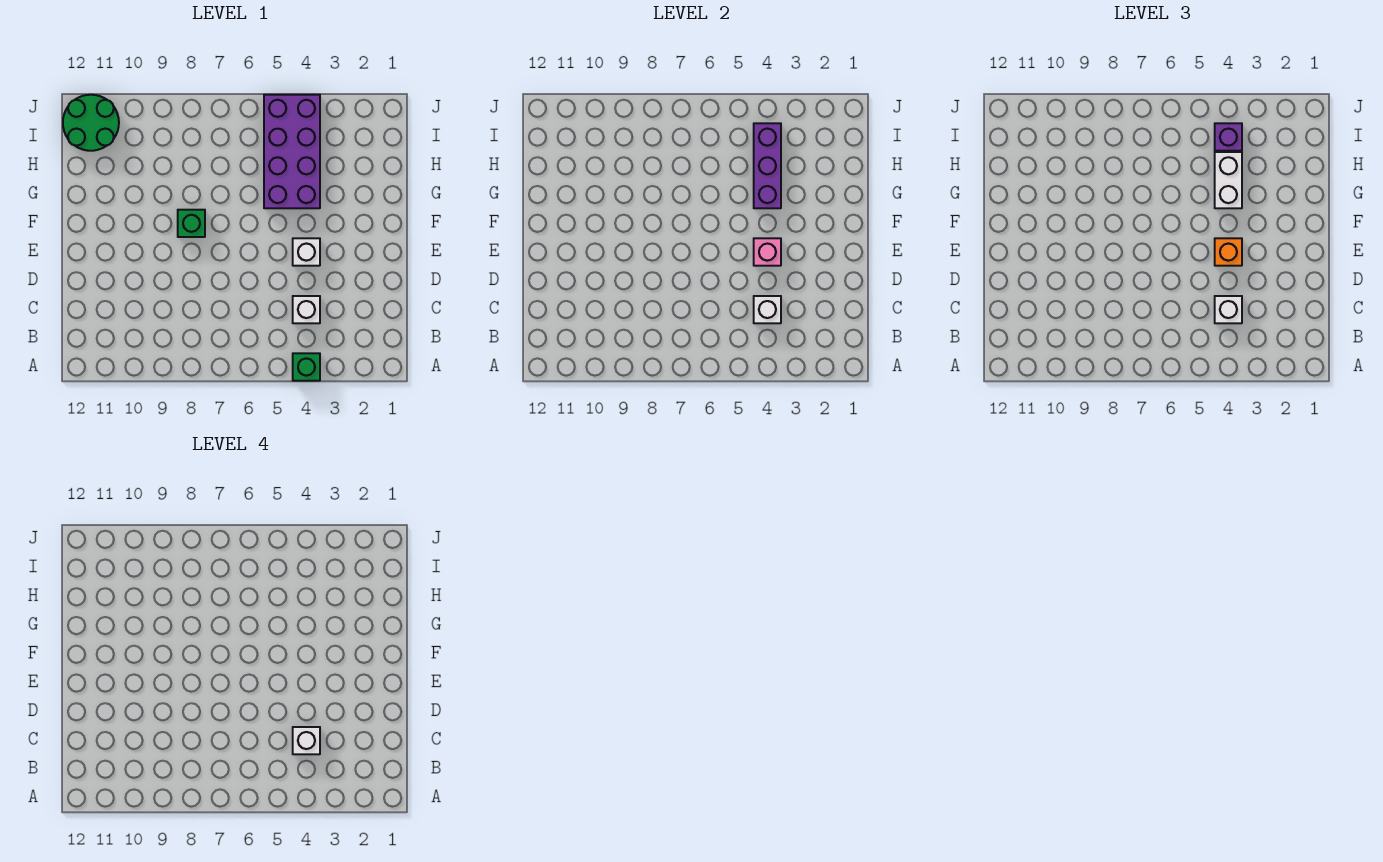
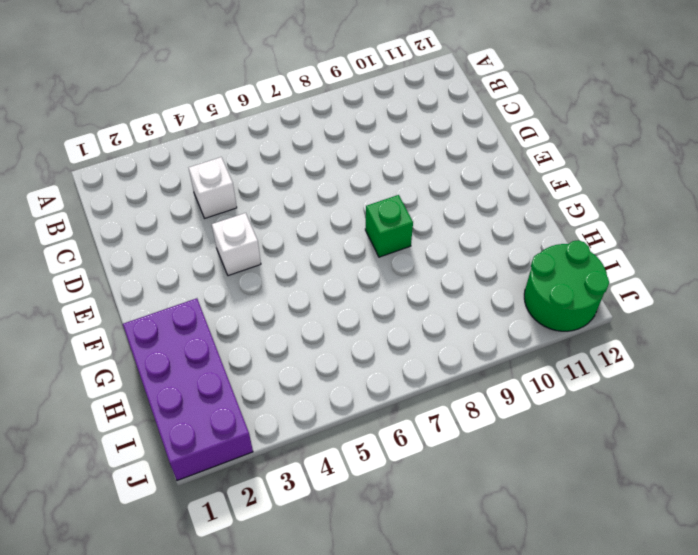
purple 2x4 brick [123,298,253,481] -> purple 2x4 brick moved to [264,95,320,208]
none -> green 1x1 brick [293,353,320,381]
none -> white 1x1 brick [754,296,781,323]
none -> pink 1x1 brick [754,238,781,266]

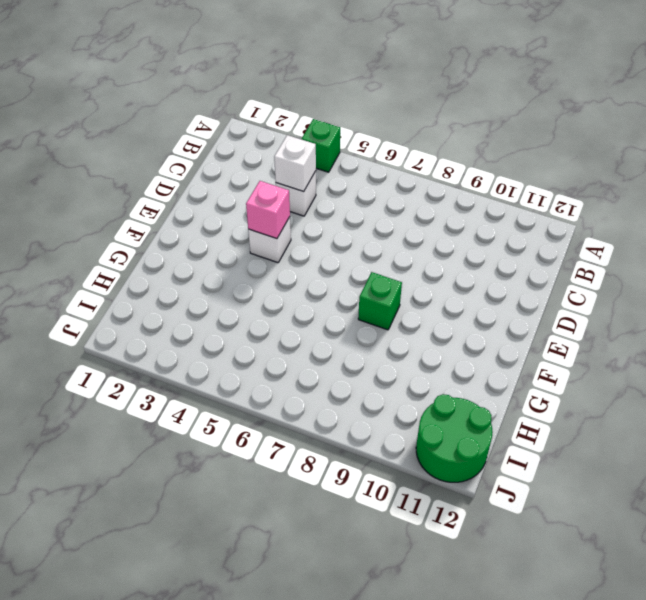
none -> purple 2x4 brick [264,95,320,208]
none -> purple 1x3 brick [754,123,781,208]
none -> white 1x1 brick [1215,296,1242,323]

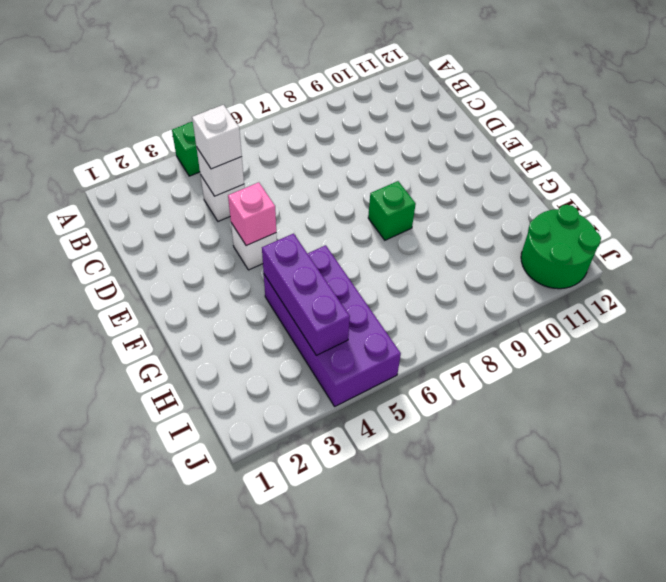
none -> orange 1x1 brick [1215,238,1242,266]
none -> white 1x2 brick [1215,152,1242,208]
none -> purple 1x1 brick [1215,123,1242,151]

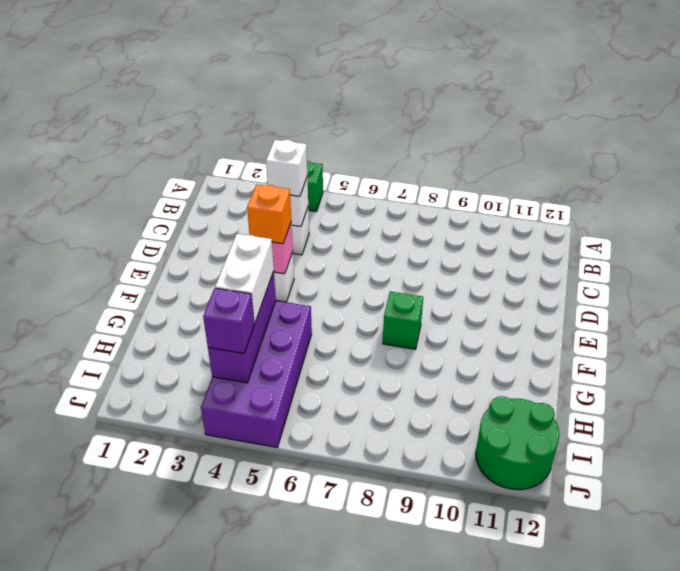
none -> white 1x1 brick [293,727,320,754]

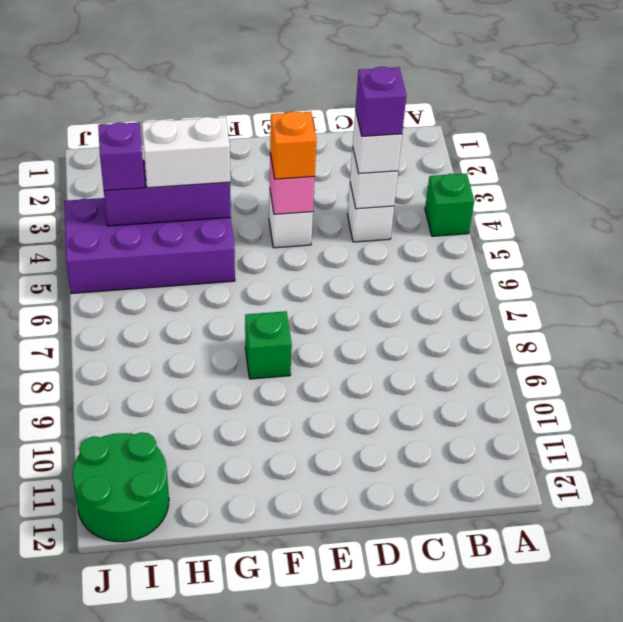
purple 1x1 brick [356,67,406,136] -> white 1x1 brick [293,727,320,754]

